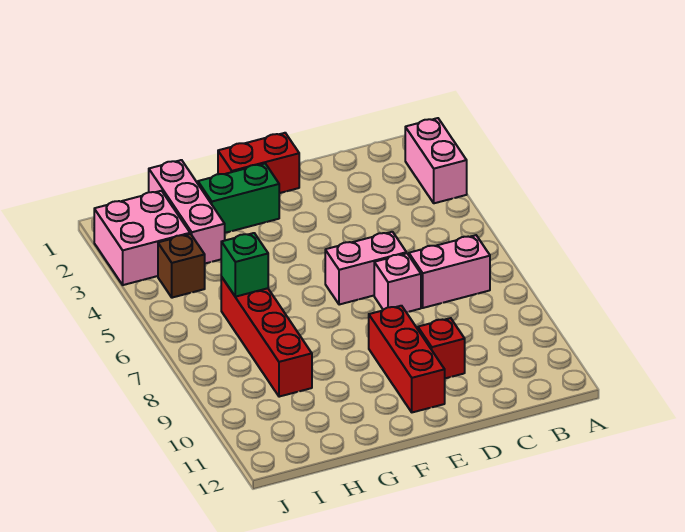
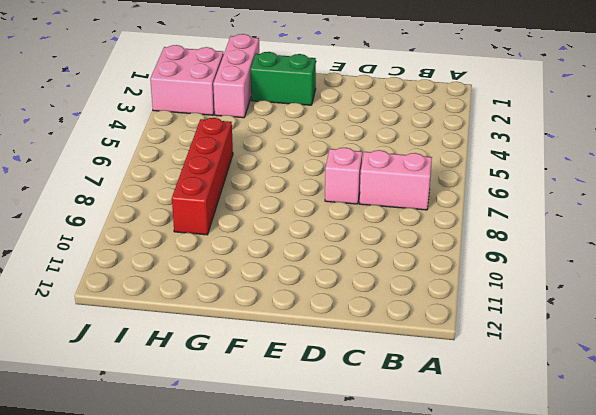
none -> pink 1x2 brick [405,118,467,203]
none -> pink 1x2 brick [325,232,406,305]
none -> red 1x1 brick [418,318,465,378]

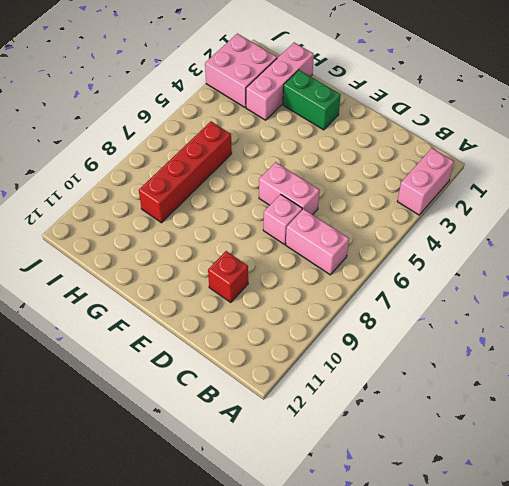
none -> red 1x2 brick [218,133,299,193]
none -> red 1x3 brick [369,306,445,412]
none -> brown 1x1 brick [158,234,205,298]

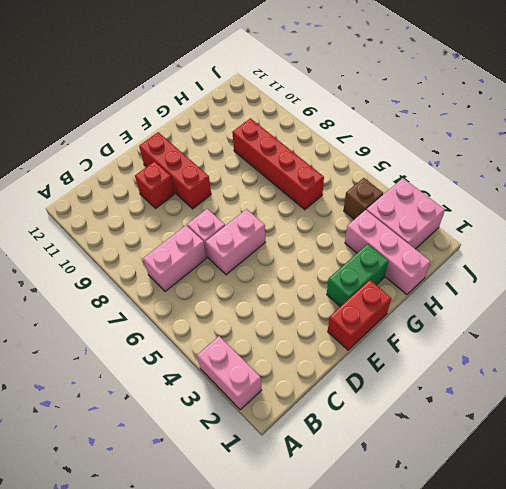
none -> green 1x1 brick [221,233,268,297]

